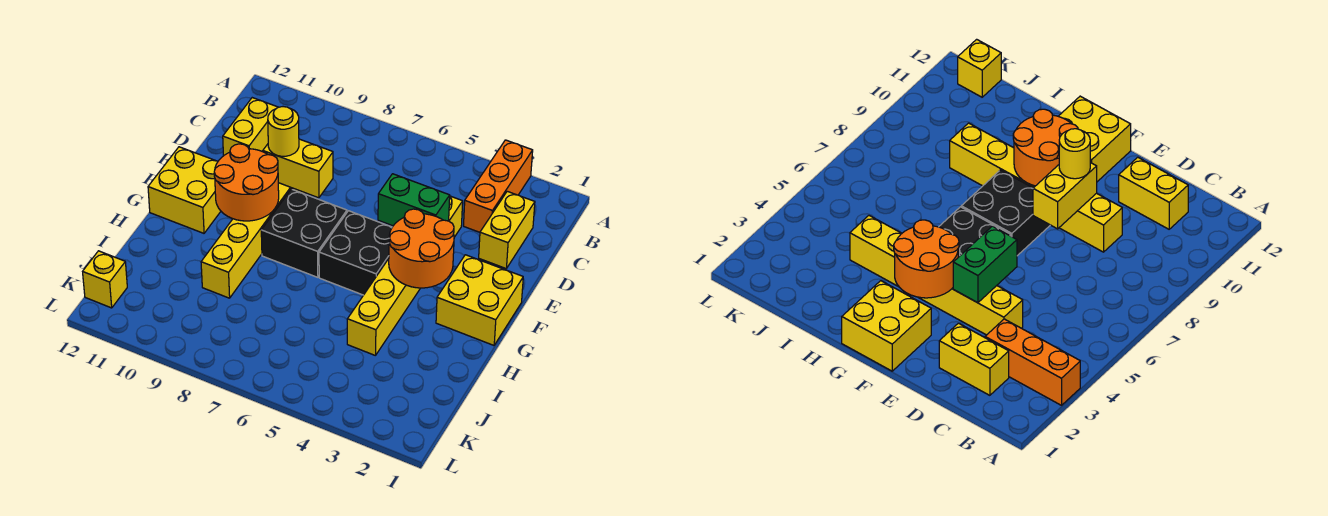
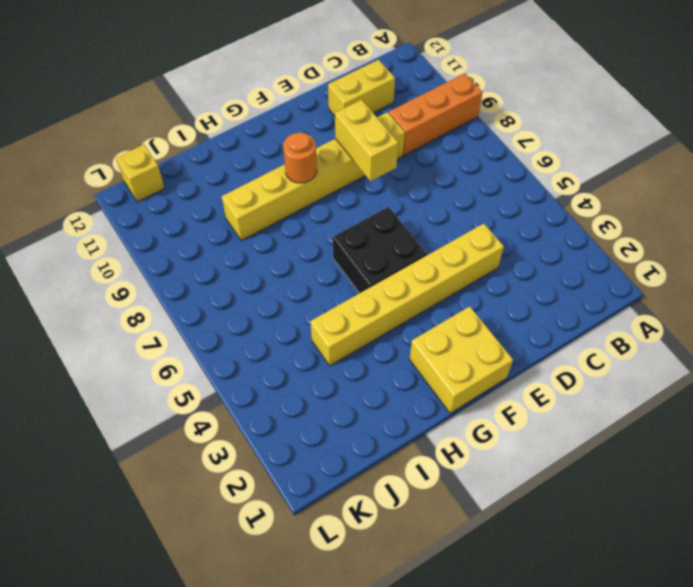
orange 1x3 brick [389,73,483,155] -> orange 1x3 brick moved to [464,140,533,232]
orange 1x1 round brick [283,133,317,183] -> orange 2x2 round brick [214,144,279,221]
none -> yellow 1x2 brick [479,191,535,268]
none -> black 2x2 brick [261,189,347,277]
none -> yellow 2x2 brick [148,147,221,233]

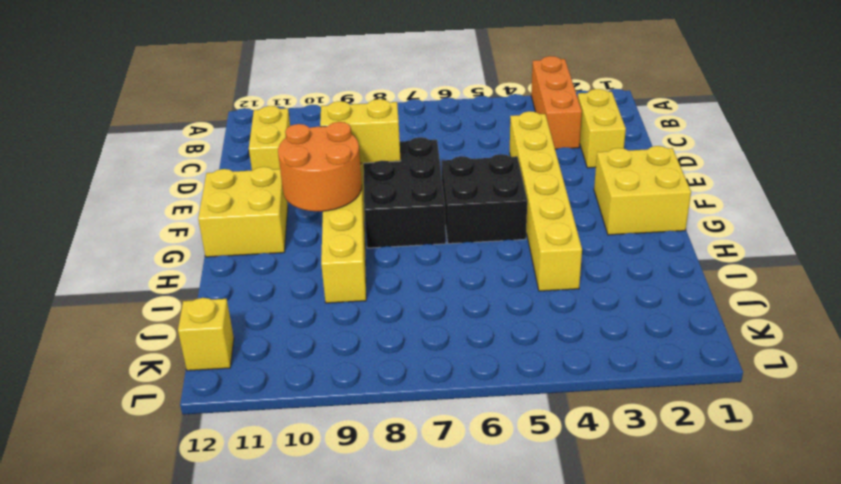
black 2x3 brick [363,137,446,248] -> black 2x2 brick [261,189,347,277]
none -> green 1x2 brick [378,174,450,226]
none -> orange 2x2 round brick [389,209,454,288]
none -> yellow 1x1 round brick [268,107,299,156]

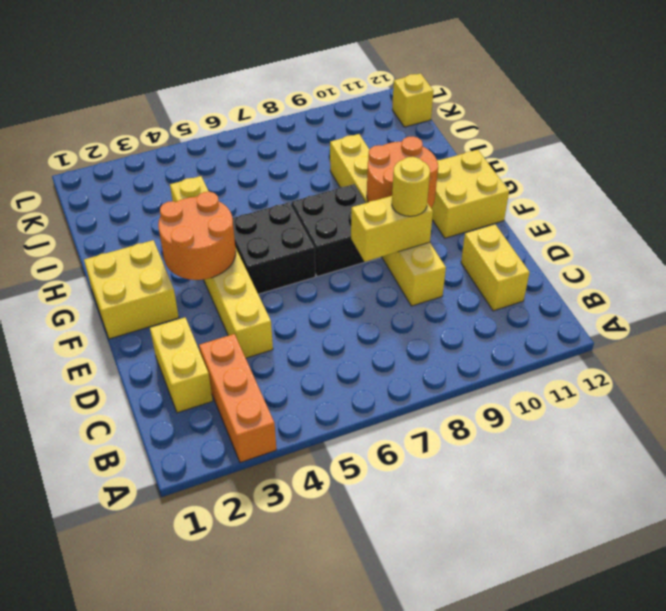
none -> green 1x2 brick [378,174,450,226]

